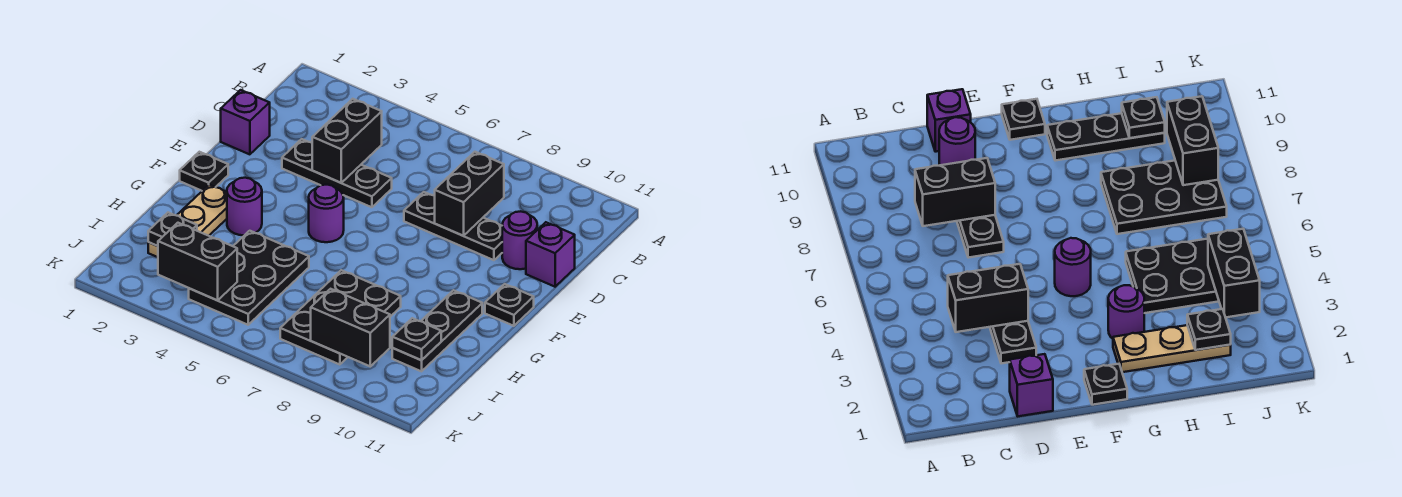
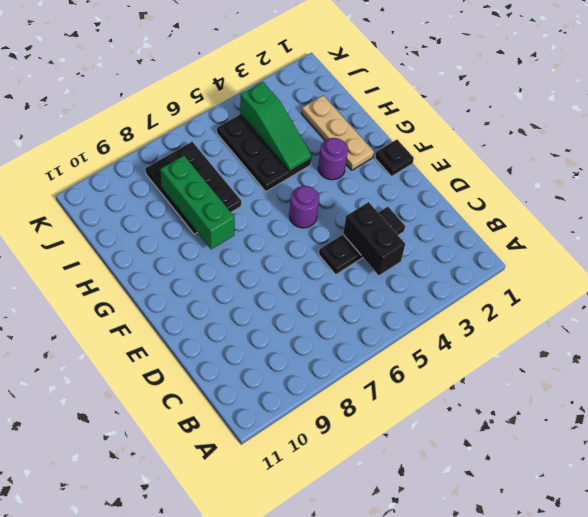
green 1x3 brick [160,156,235,249] -> none
green 1x3 slope [240,82,312,172] -> black 1x2 brick [158,223,237,300]
none -> purple 1x1 brick [221,90,270,154]
none -> black 1x3 plate [404,192,502,260]
none -> purple 1x1 round brick [502,211,537,269]

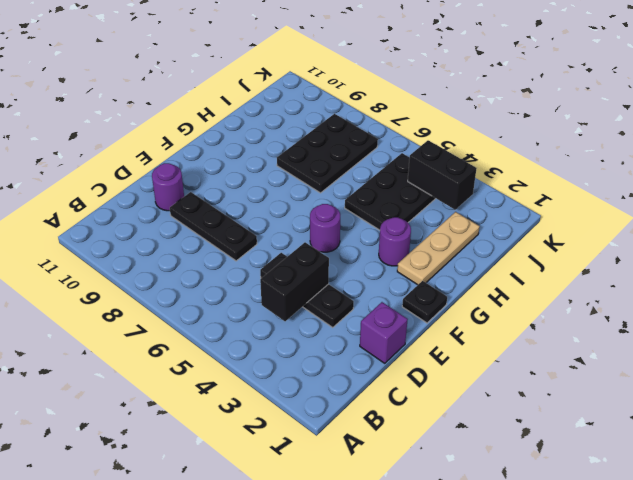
none -> purple 1x1 brick [526,222,575,287]
none -> black 1x1 plate [485,284,534,326]
none -> black 1x3 plate [392,290,482,371]

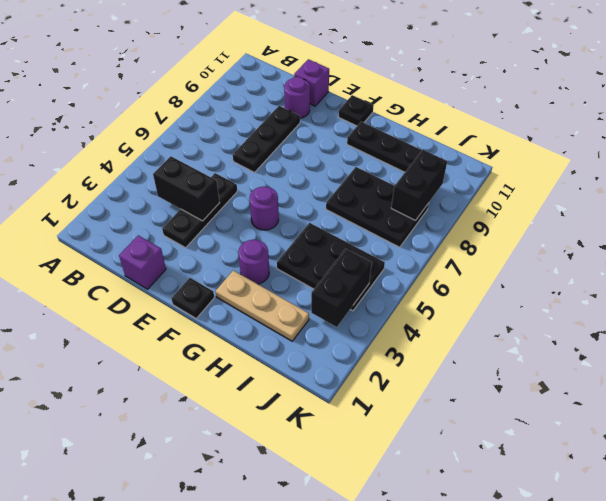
none -> black 1x2 brick [435,152,504,236]
none -> black 1x1 plate [148,213,197,246]
none -> black 1x1 plate [392,318,441,360]

